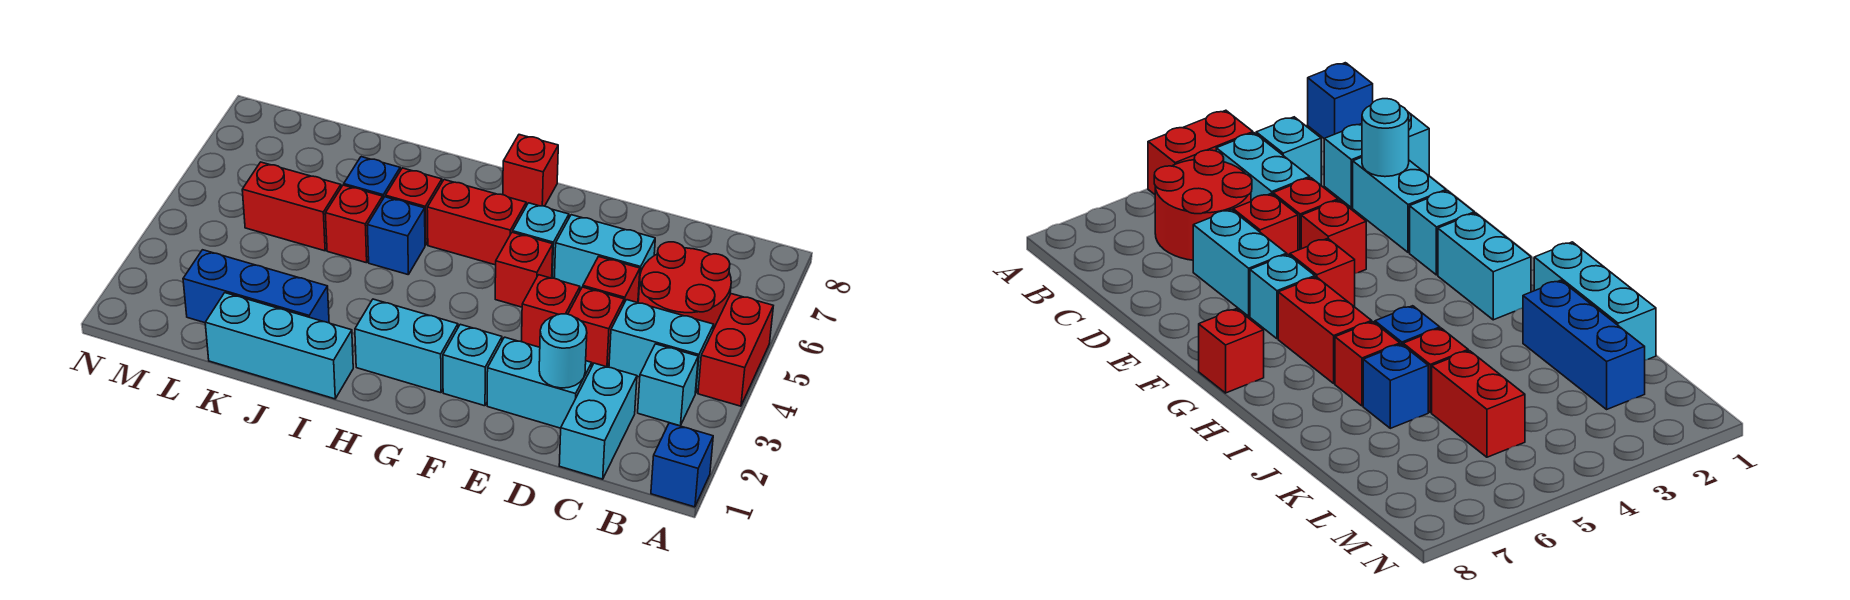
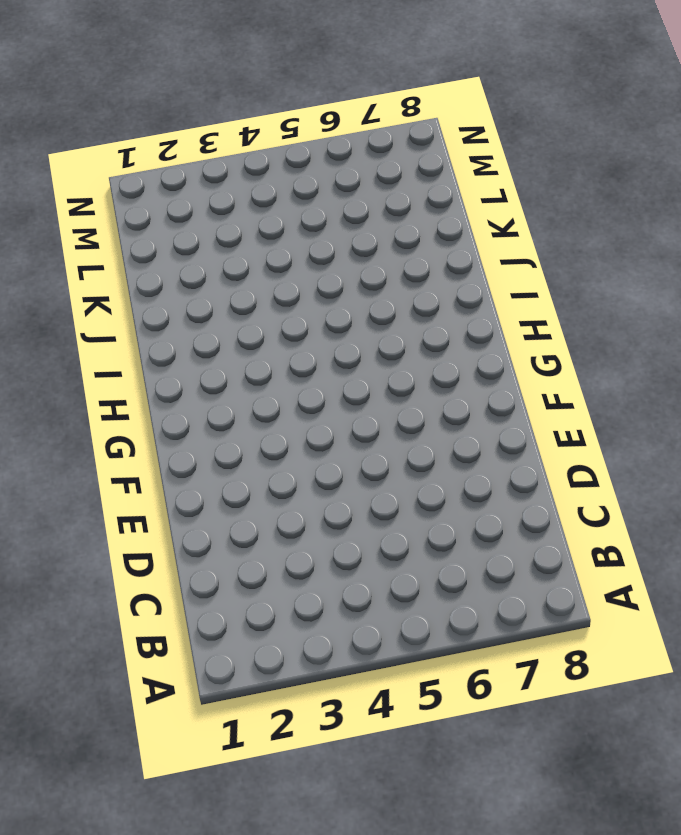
none -> blue 1x1 brick [651,423,713,507]
none -> red 1x2 brick [698,294,773,406]
none -> cyan 1x1 brick [638,344,698,426]

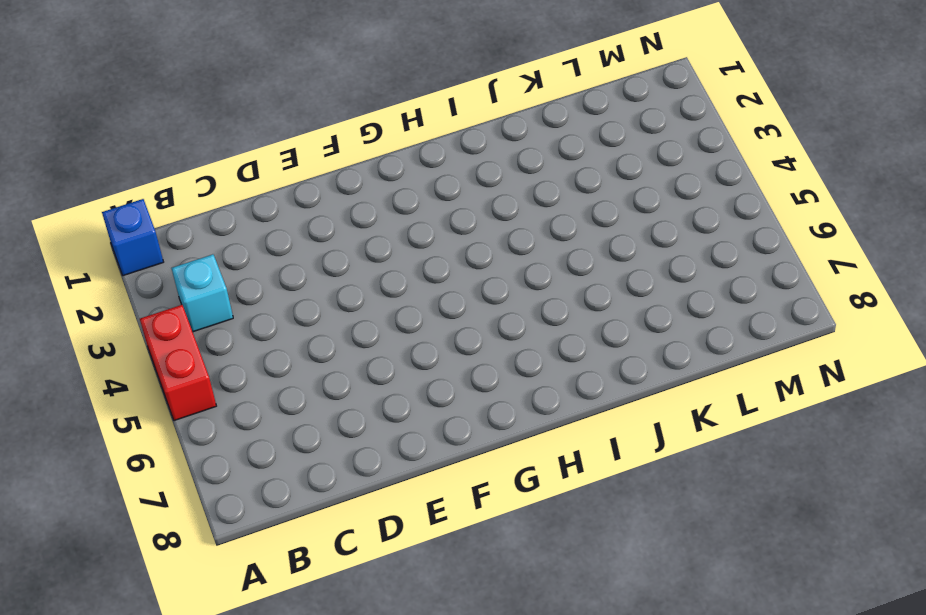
none -> cyan 1x2 brick [609,300,714,393]
none -> red 2x2 round brick [638,242,731,329]
none -> cyan 1x2 brick [559,363,637,479]

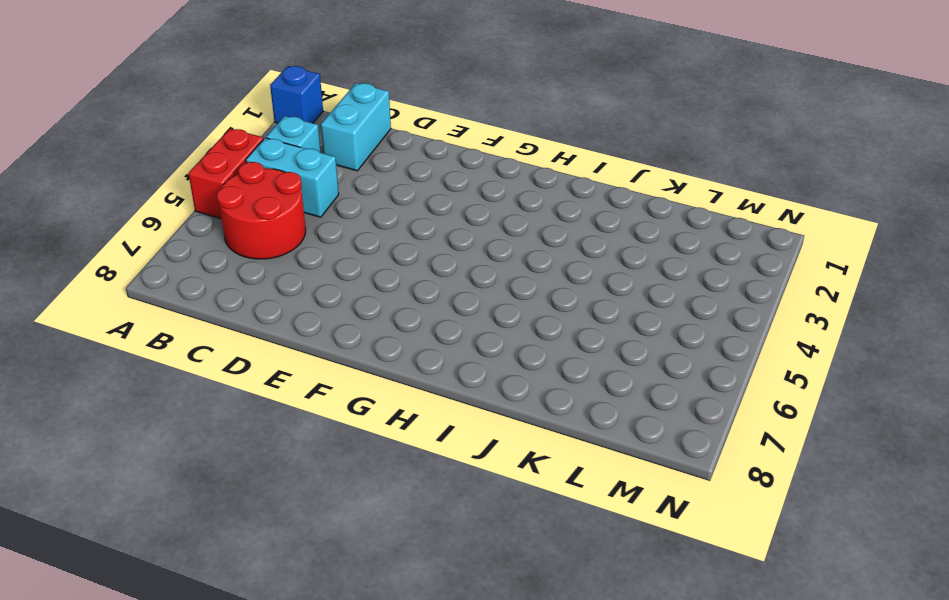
none -> cyan 1x2 brick [487,337,592,428]
none -> red 1x1 brick [568,287,624,367]
none -> red 1x1 brick [583,257,640,303]

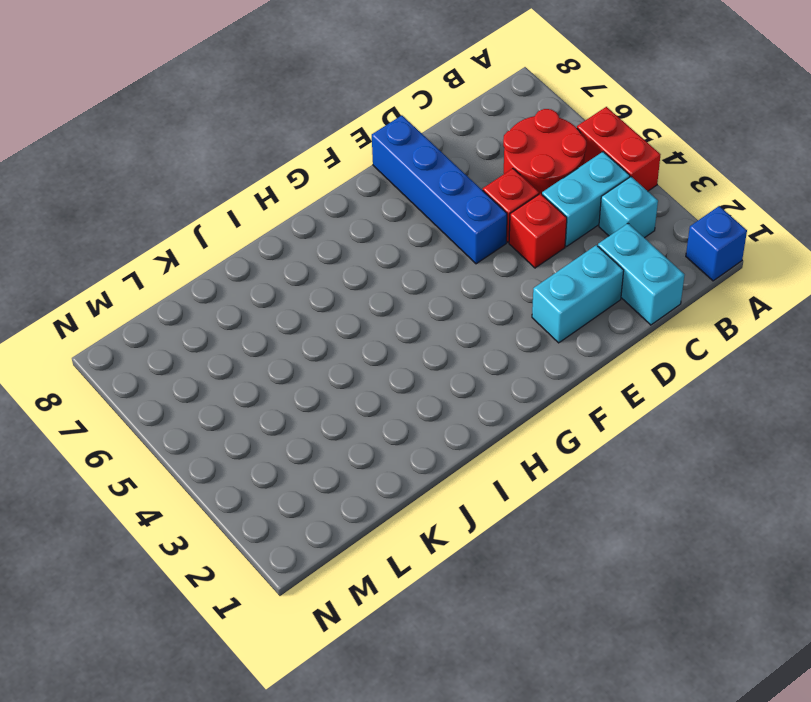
blue 1x4 brick [372,115,507,264] -> cyan 1x2 brick [555,215,655,300]
none -> red 1x1 brick [522,275,580,347]
none -> cyan 1x1 brick [443,324,502,406]
none -> red 1x1 brick [495,232,553,307]

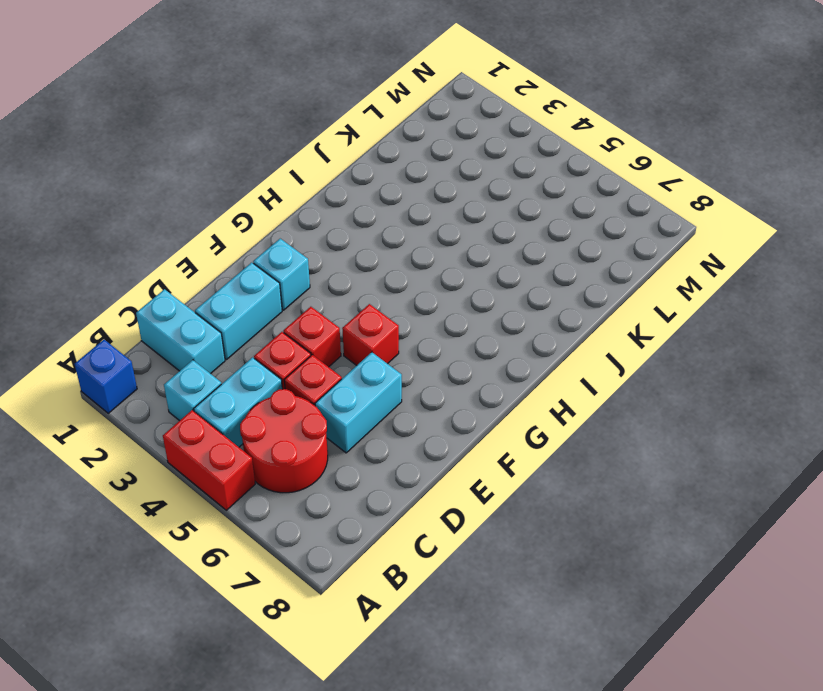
none -> cyan 1x1 brick [513,203,569,278]
none -> cyan 1x2 brick [355,299,458,393]
none -> red 1x2 brick [427,180,526,265]

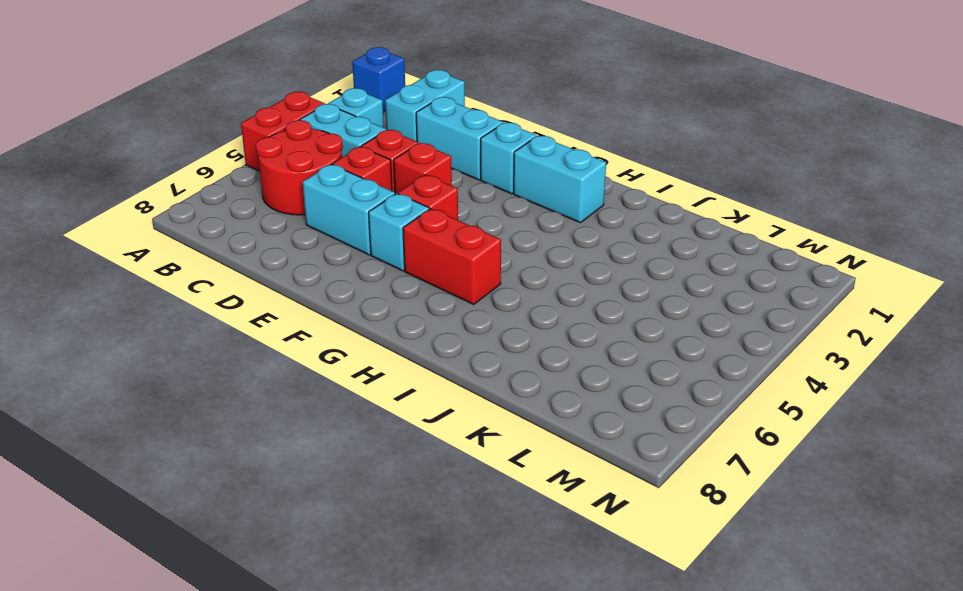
none -> red 1x1 brick [503,135,558,206]
none -> cyan 1x3 brick [205,293,353,399]
none -> blue 1x1 brick [367,197,425,275]

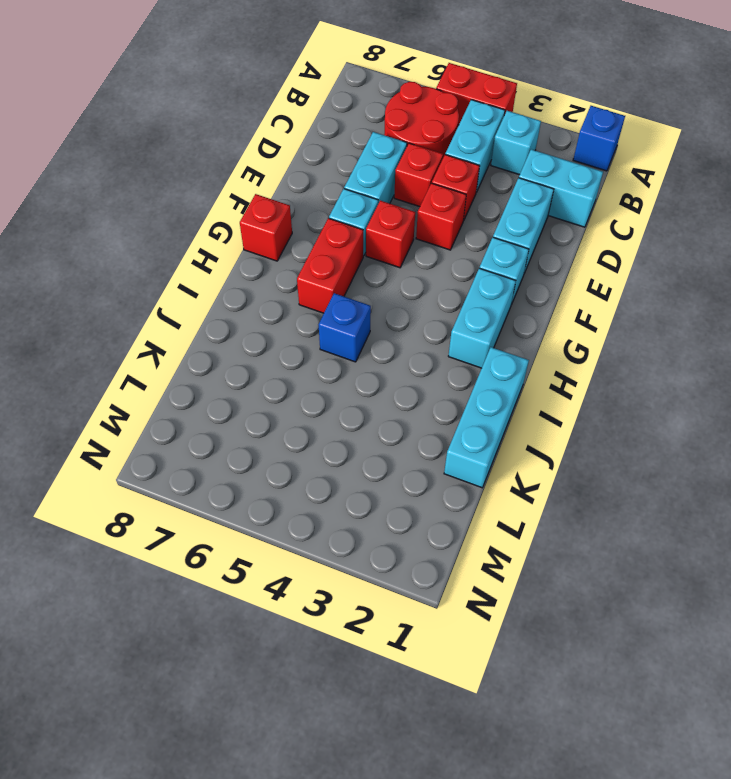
none -> red 1x1 brick [385,168,442,245]
none -> blue 1x3 brick [183,250,329,323]
none -> red 1x1 brick [325,185,383,263]

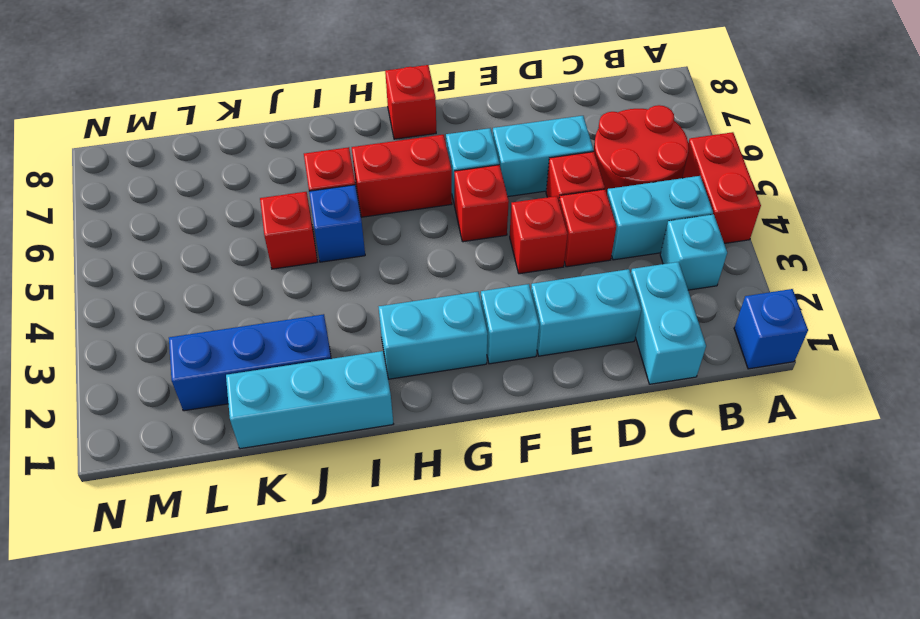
none -> blue 1x1 brick [344,157,400,198]
none -> red 1x2 brick [242,162,341,251]
none -> cyan 1x1 round brick [539,314,587,388]

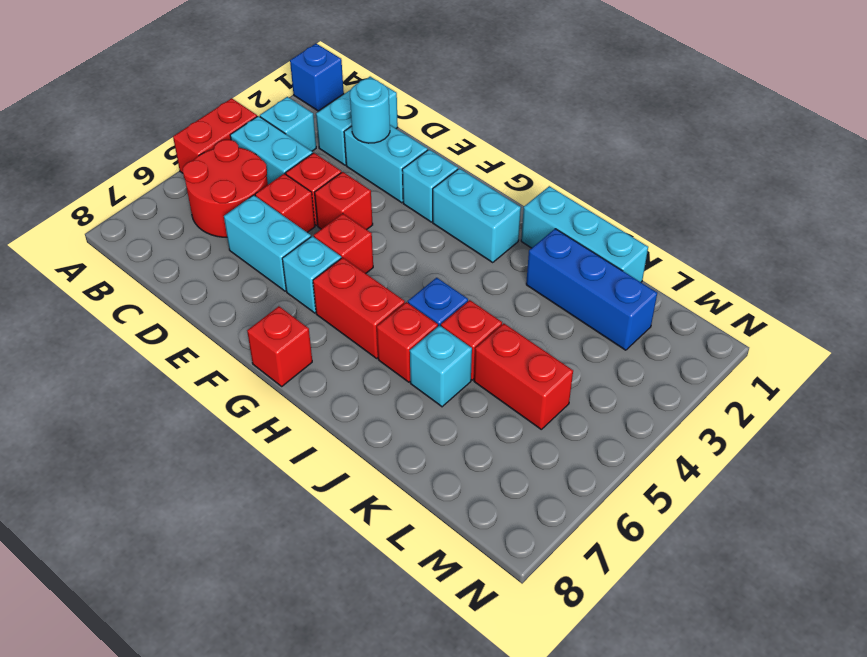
cyan 1x1 brick [410,325,472,407] -> blue 1x1 brick [344,157,400,198]

